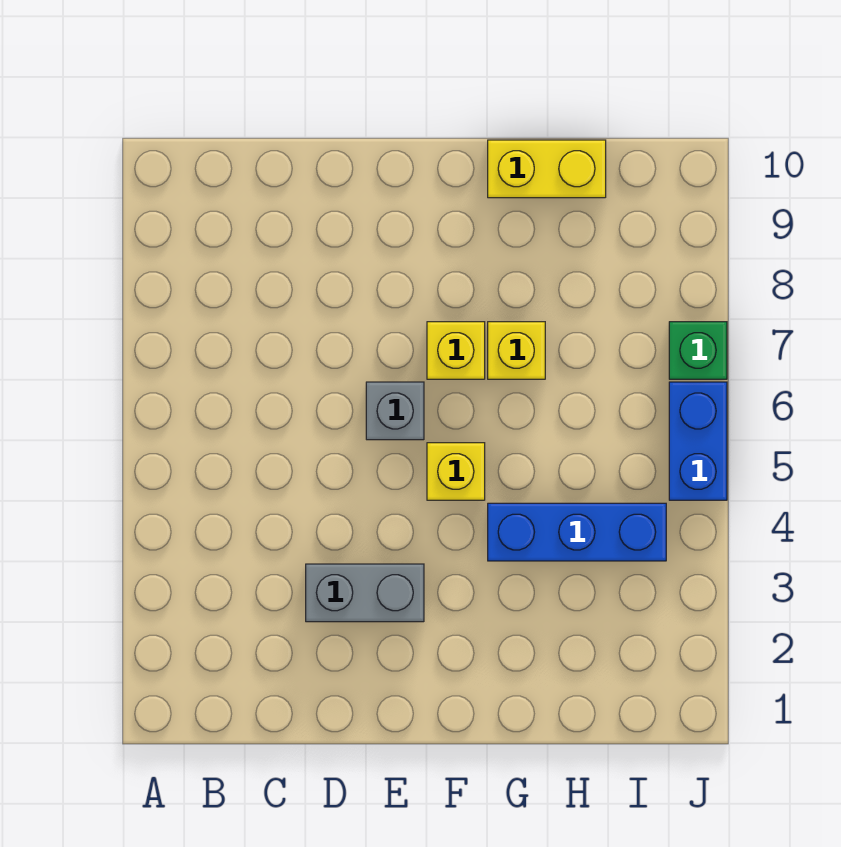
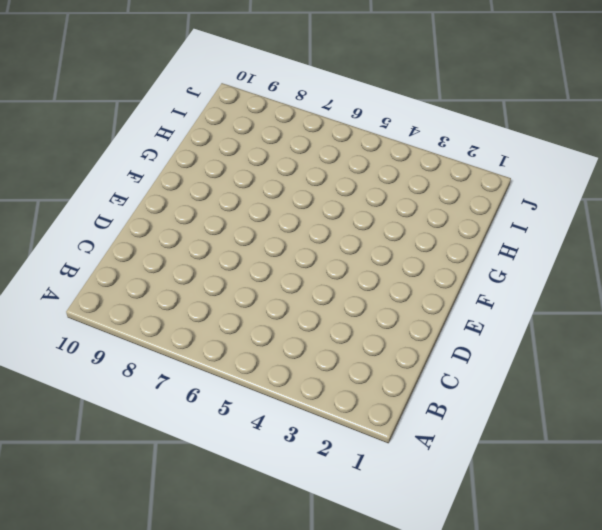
none -> grey 1x2 brick [306,564,424,622]
none -> grey 1x1 brick [366,382,424,440]

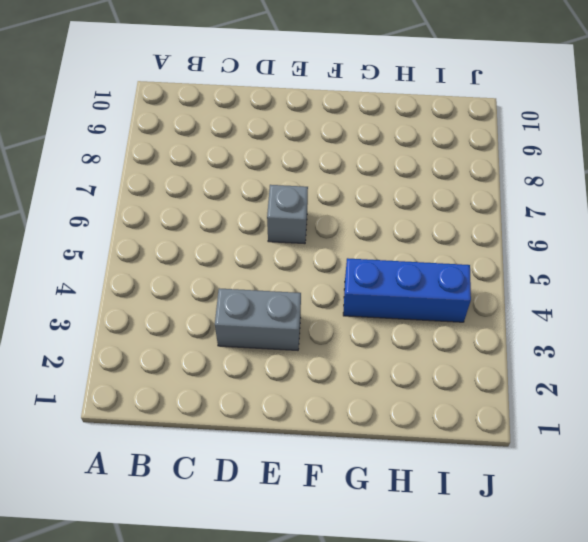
none -> yellow 1x1 brick [427,443,485,500]
none -> yellow 1x1 brick [427,322,485,379]

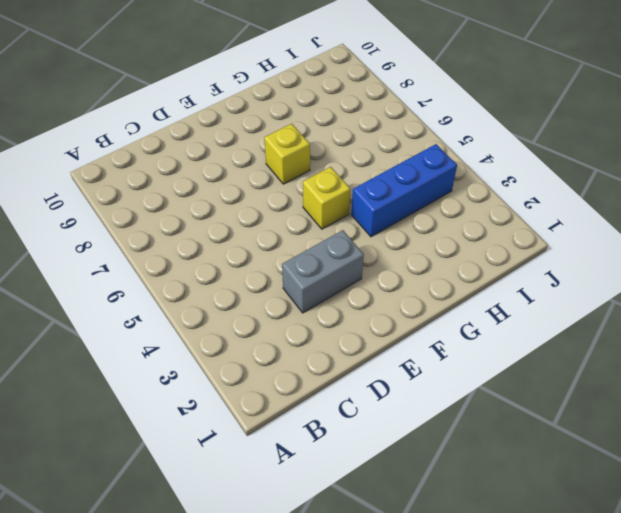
none -> grey 1x1 brick [366,382,424,440]
none -> yellow 1x1 brick [488,322,545,379]

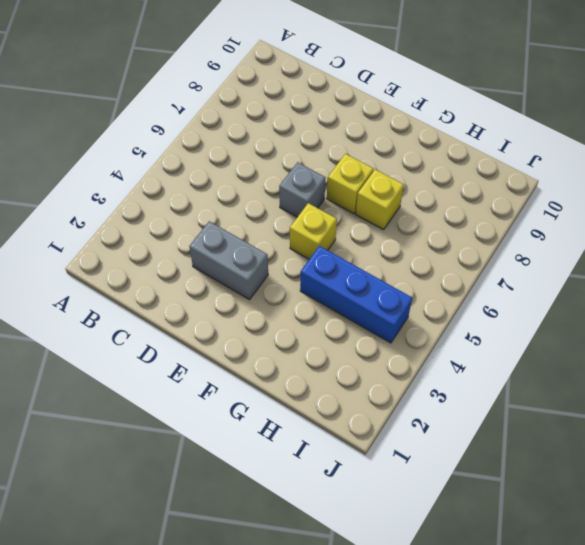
none -> yellow 1x2 brick [488,140,606,198]
none -> blue 1x2 brick [669,382,727,500]

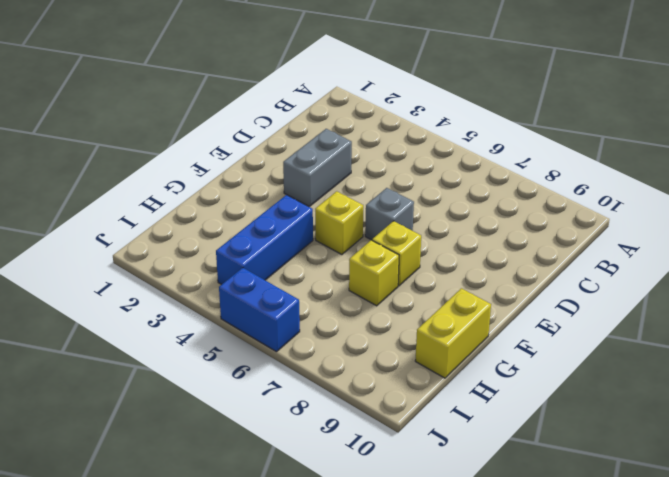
none -> green 1x1 brick [669,322,727,379]

